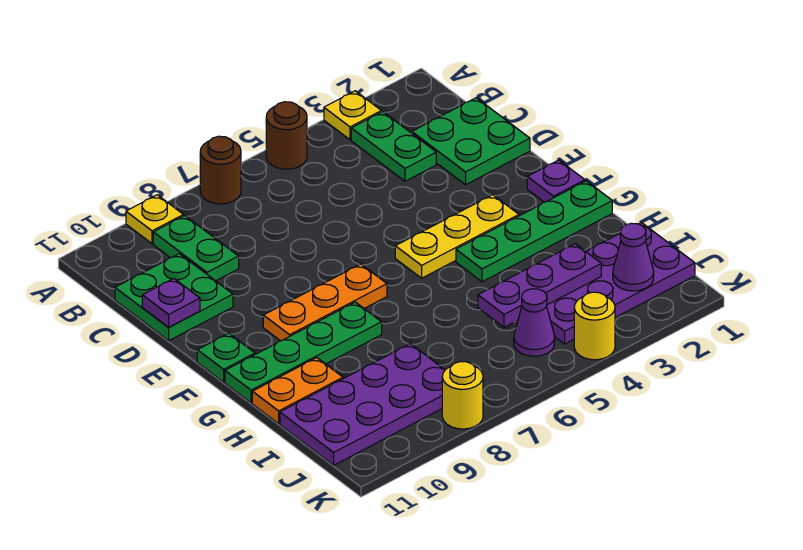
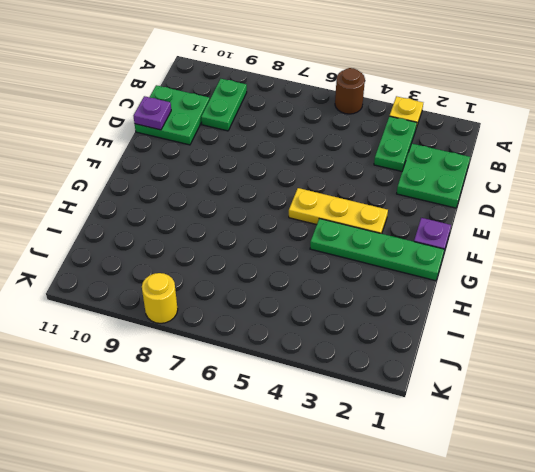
none -> brown 1x1 round brick [200,136,241,204]
none -> yellow 1x1 plate [126,195,183,244]
none -> orange 1x3 plate [263,264,387,341]

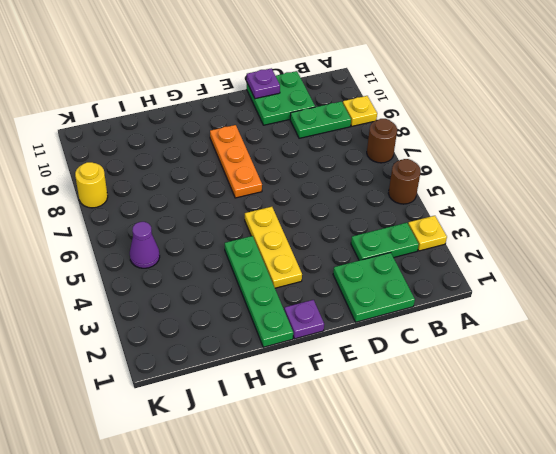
none -> green 1x1 plate [197,333,255,382]
none -> green 1x4 plate [225,302,382,403]
none -> orange 1x2 plate [252,358,343,424]

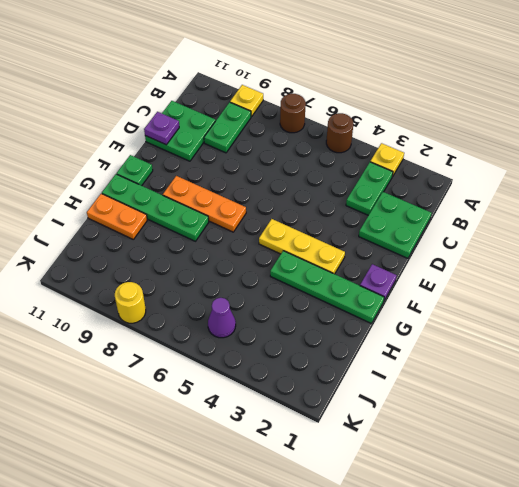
none -> purple 2x4 plate [547,222,695,344]
none -> purple 2x4 plate [280,344,445,465]
none -> yellow 1x1 round brick [574,292,615,360]

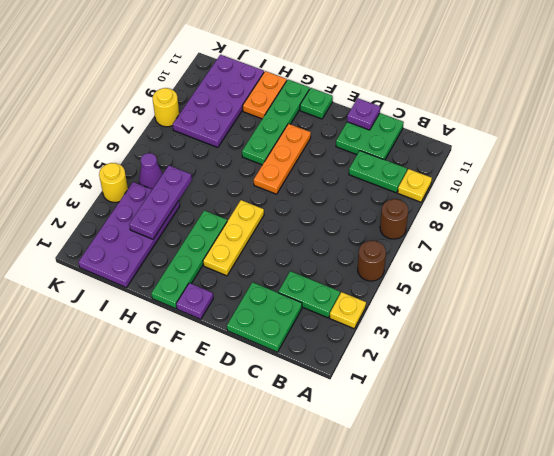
none -> purple 1x1 cone [613,223,654,291]

